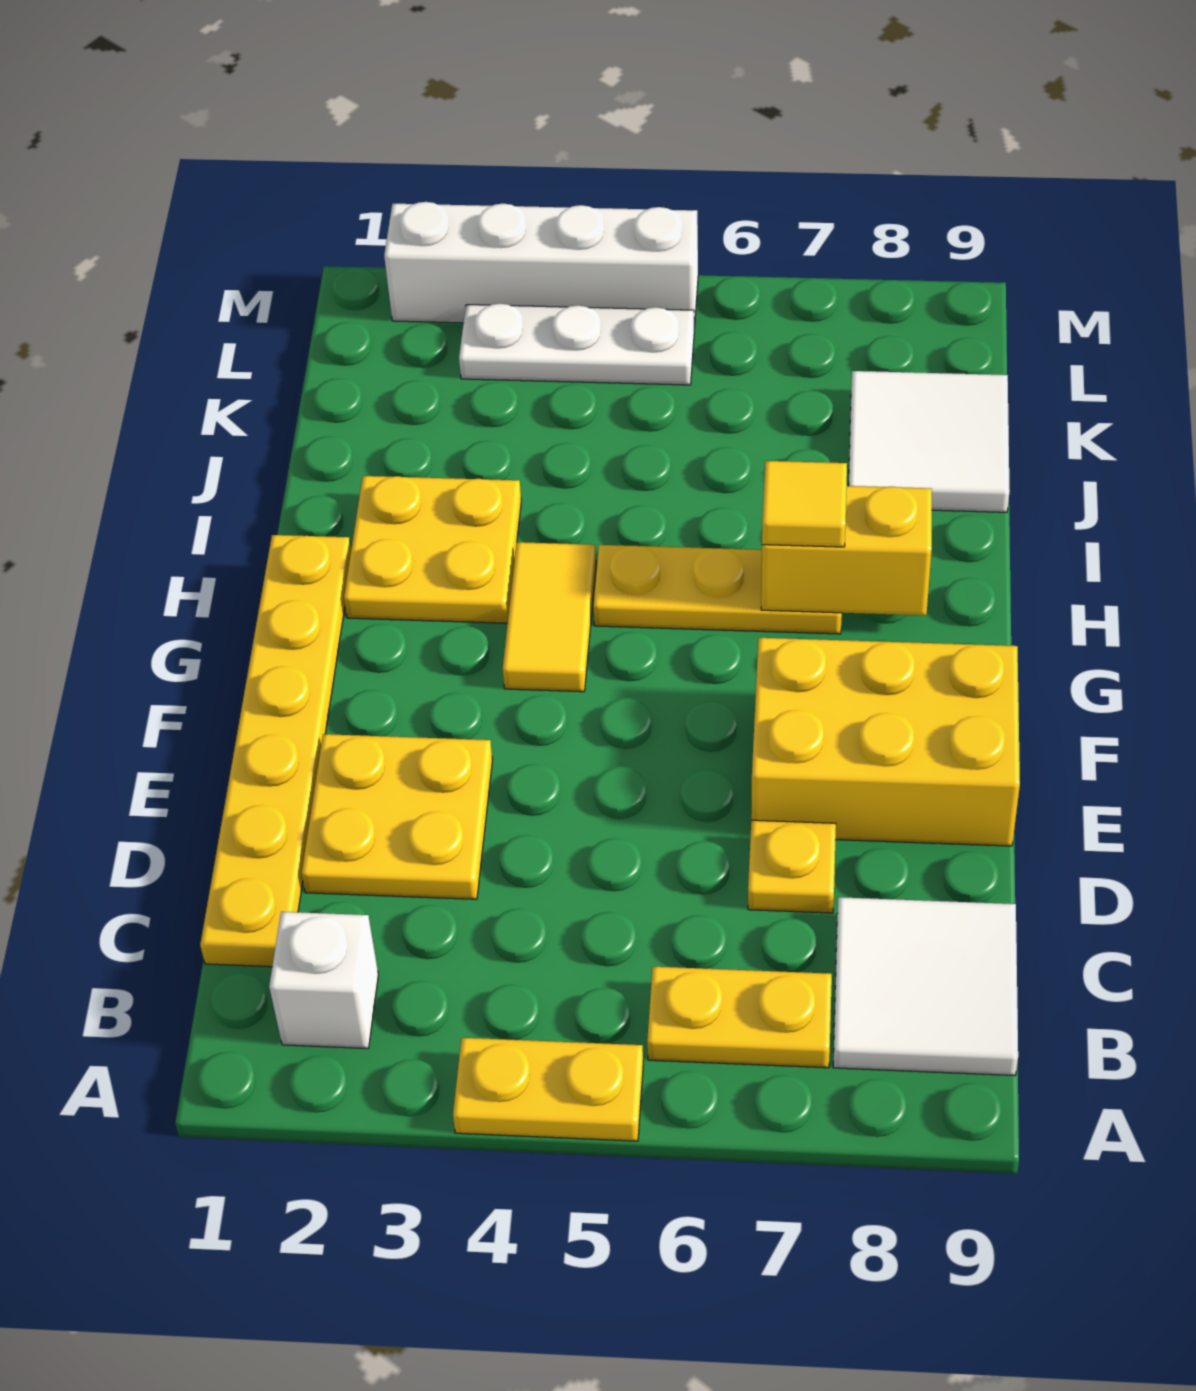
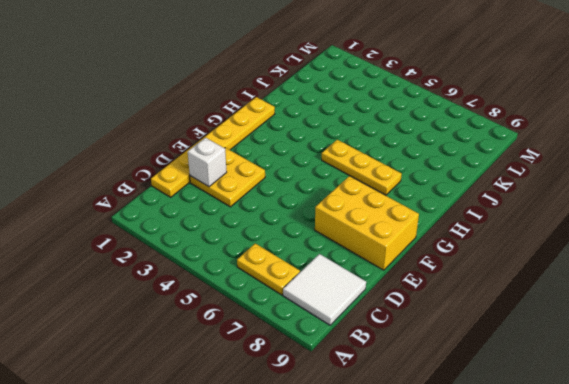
white 1x1 brick [188,138,227,187] -> white 1x1 brick moved to [269,912,378,1048]
none -> yellow 1x2 plate [453,1038,643,1141]
none -> yellow 1x1 plate [748,820,836,913]
none -> yellow 1x2 tile [503,542,596,692]

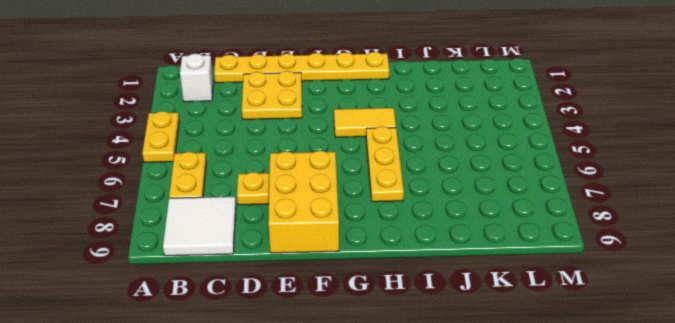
none -> yellow 2x2 plate [344,476,521,623]
none -> white 2x2 tile [849,371,1010,512]
none -> white 1x3 plate [459,304,694,385]

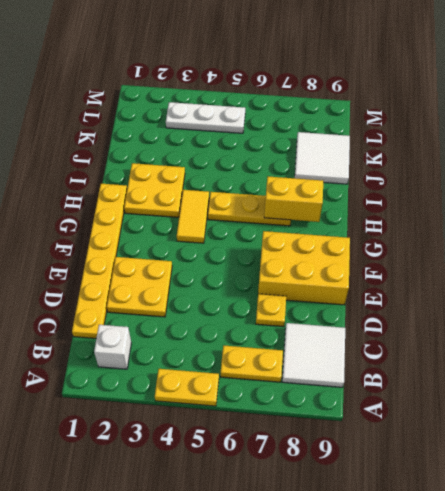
none -> white 1x4 brick [384,202,698,328]
none -> yellow 1x1 tile [762,461,847,547]

